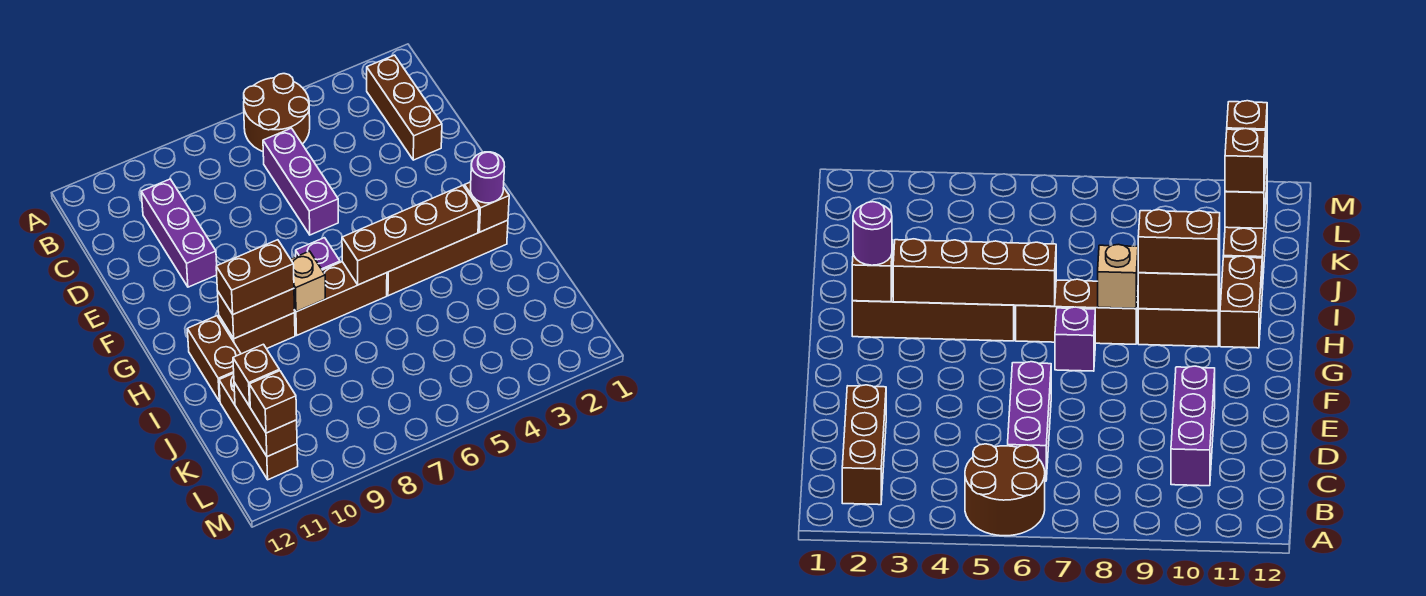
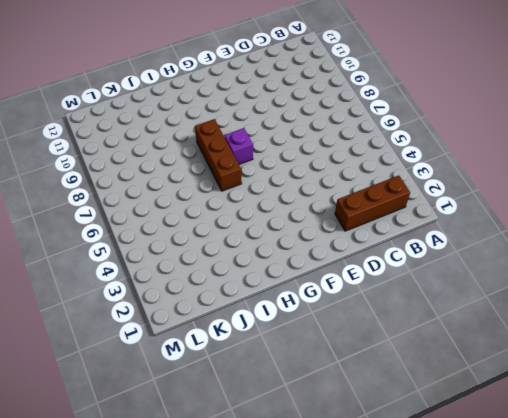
none -> brown 2x2 round brick [244,74,310,151]
none -> purple 1x3 brick [263,128,338,235]
none -> purple 1x3 brick [141,179,217,287]

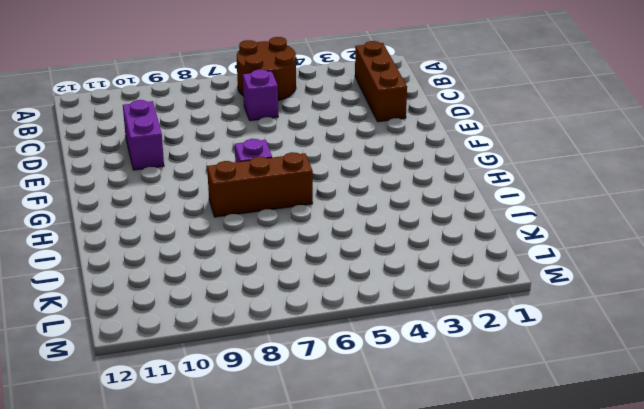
purple 1x1 brick [243,70,278,121] -> purple 1x3 brick [263,128,338,235]
purple 1x2 brick [123,100,164,170] -> purple 1x3 brick [141,179,217,287]
none -> brown 1x4 brick [387,220,508,296]
none -> brown 1x2 brick [219,313,295,354]
none -> brown 1x2 brick [187,316,241,402]

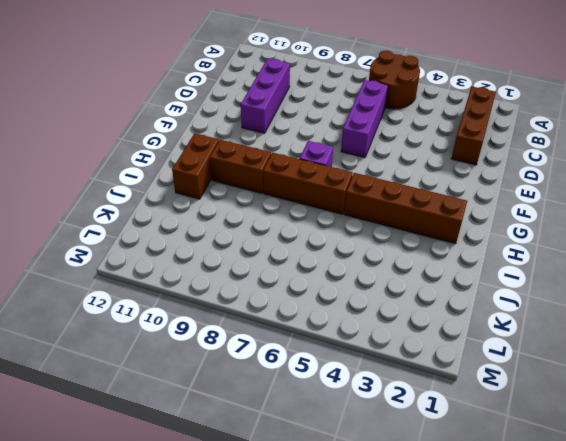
none -> brown 1x3 brick [219,373,298,480]
none -> brown 1x1 brick [464,182,509,232]
none -> brown 1x4 brick [342,185,479,285]

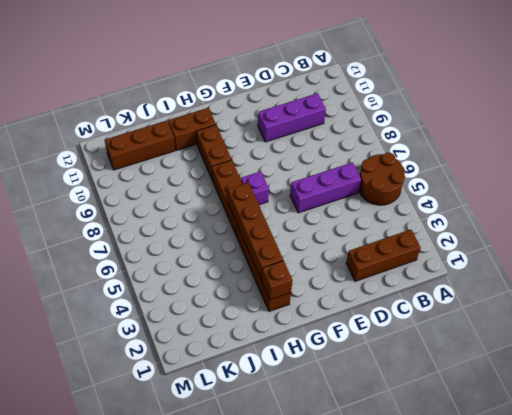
none -> tan 1x1 brick [291,251,325,312]
none -> brown 1x2 brick [218,289,295,339]
none -> brown 1x2 brick [234,382,297,457]

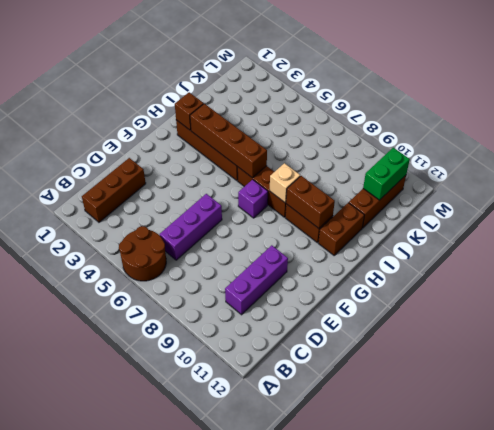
green 1x2 brick [363,148,410,200] -> brown 1x2 brick [234,382,297,457]
none -> purple 1x1 round brick [471,152,505,203]
none -> brown 1x2 brick [216,240,294,314]
none -> brown 1x1 brick [233,344,279,406]

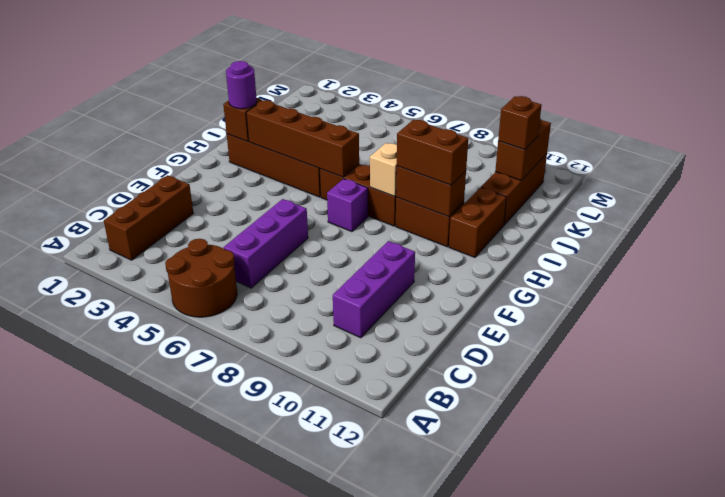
none -> brown 1x1 brick [250,371,297,433]

